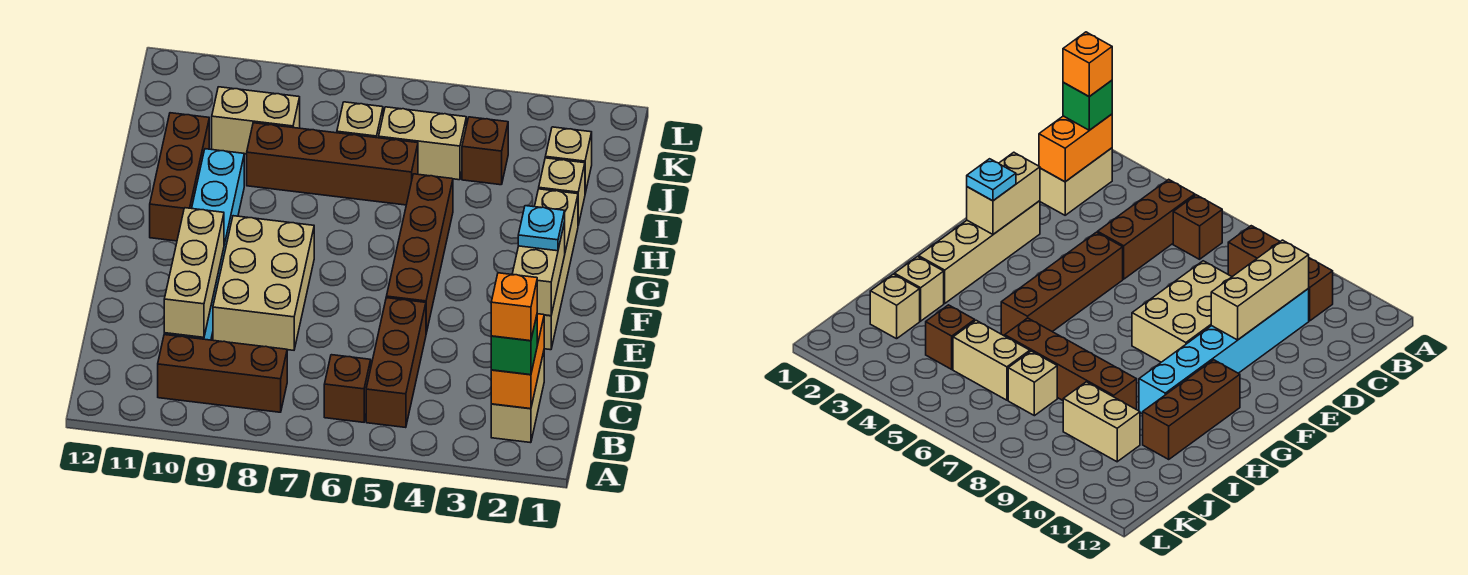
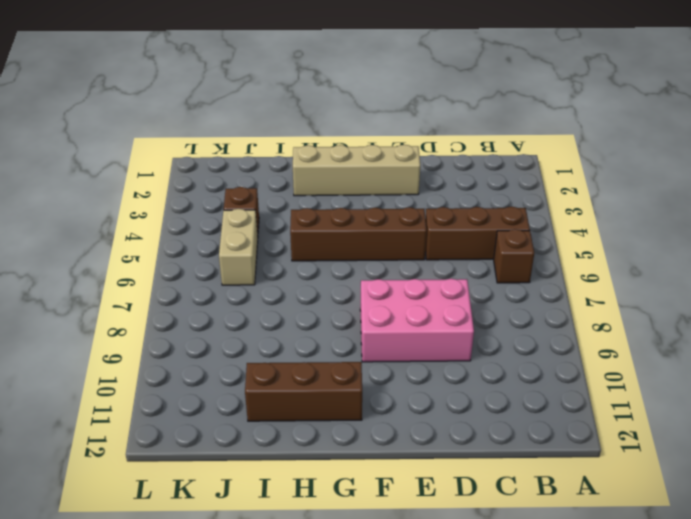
pink 2x3 brick [360,279,474,362] -> tan 2x3 brick [213,216,314,350]
none -> tan 1x2 brick [491,352,544,443]
none -> brown 1x3 brick [158,335,287,412]
none -> cyan 1x6 brick [164,149,244,340]

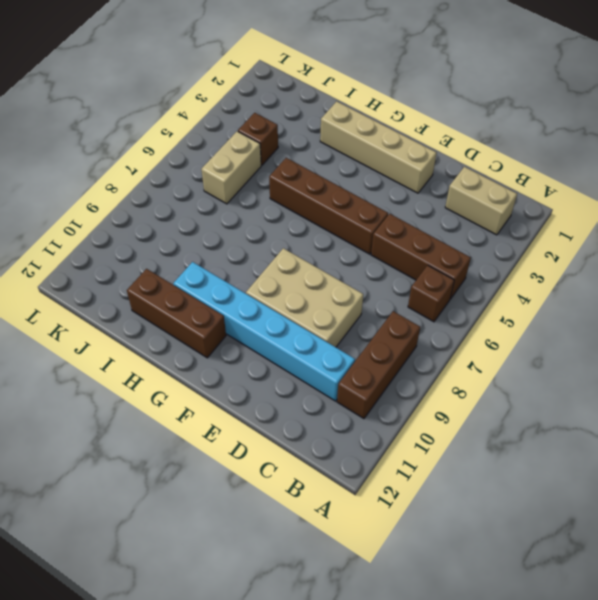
none -> tan 1x1 brick [539,158,585,225]
none -> brown 1x4 brick [247,123,418,205]
none -> tan 1x1 brick [545,127,592,193]

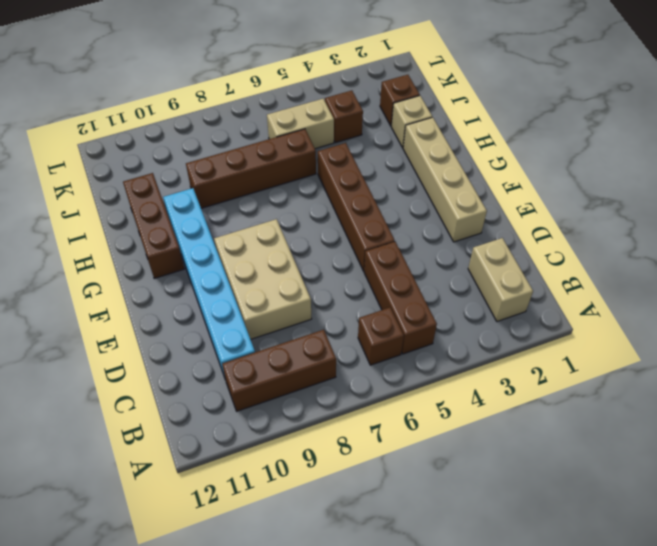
brown 1x1 brick [380,75,420,126] -> tan 1x1 brick [545,127,592,193]
none -> tan 1x1 brick [337,102,383,138]
none -> tan 1x2 brick [212,87,300,154]
none -> orange 1x2 brick [491,314,544,409]

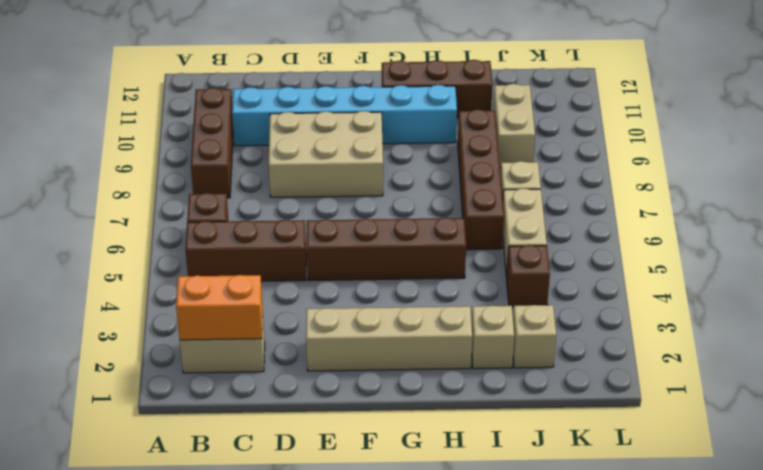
none -> tan 1x3 brick [164,208,224,337]
none -> tan 1x2 brick [512,222,565,316]
none -> green 1x1 brick [491,316,537,375]

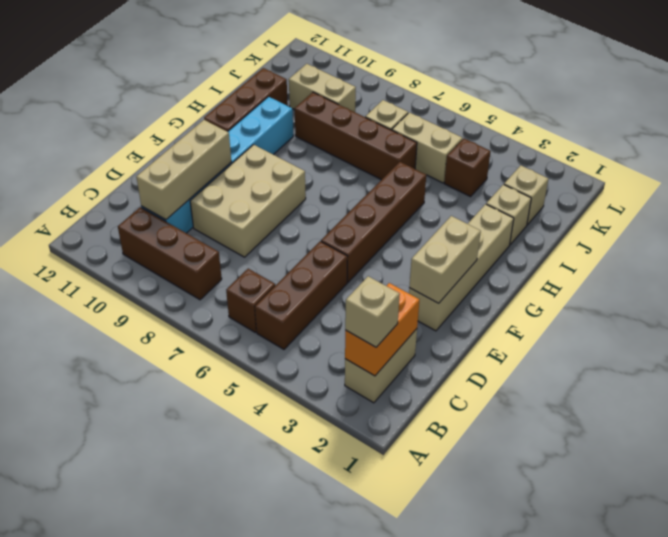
tan 1x1 brick [345,276,400,347] -> green 1x1 brick [491,316,537,375]
none -> cyan 1x1 plate [518,206,565,251]
none -> orange 1x1 brick [491,273,537,341]

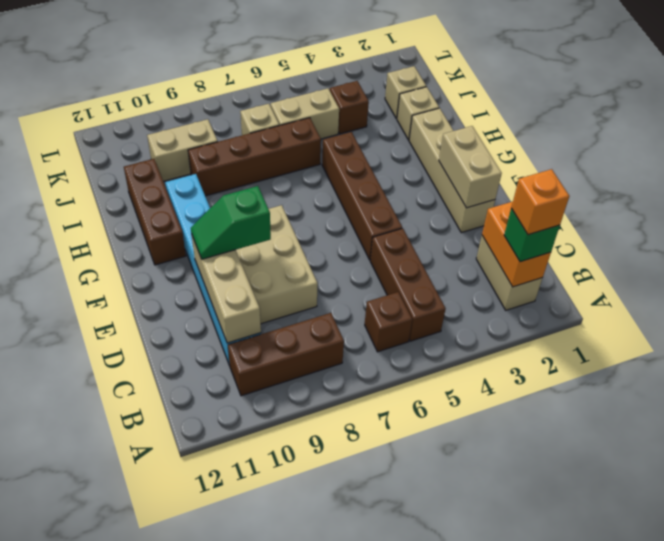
green 1x2 slope [191,186,271,259] -> none
none -> cyan 1x1 plate [518,206,565,251]

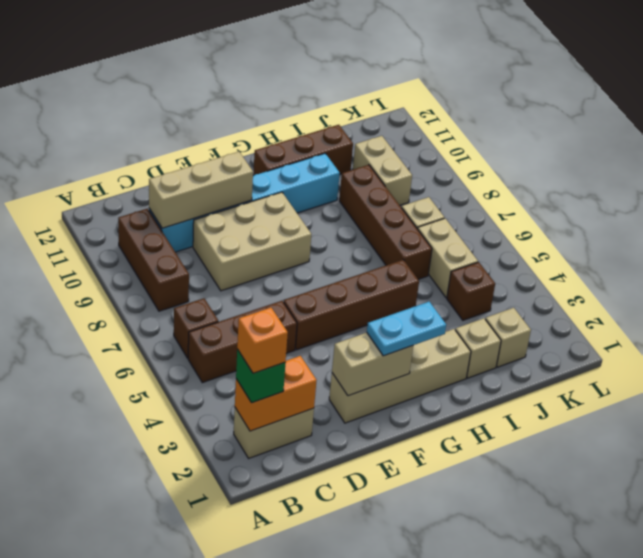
cyan 1x2 plate [367,302,446,356] -> cyan 1x1 plate [518,206,565,251]

